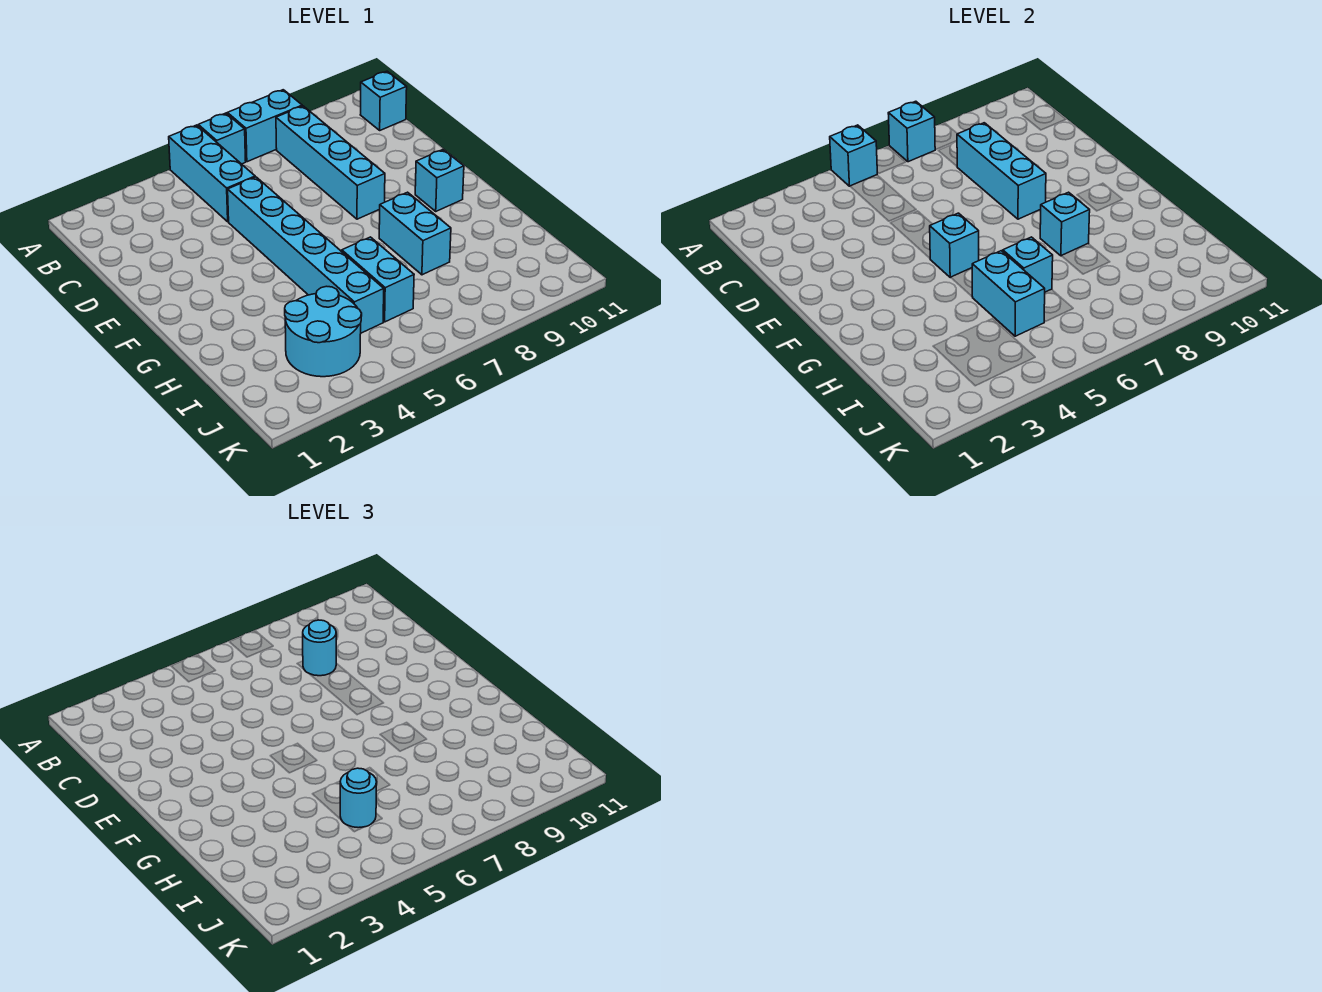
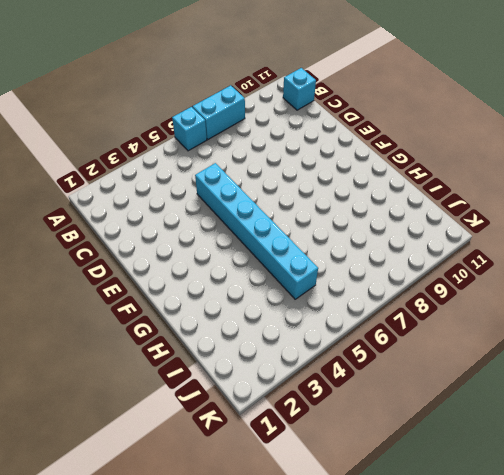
none -> cyan 1x3 brick [169,125,255,222]
none -> cyan 1x4 brick [276,106,385,219]
none -> cyan 1x1 brick [415,150,464,211]

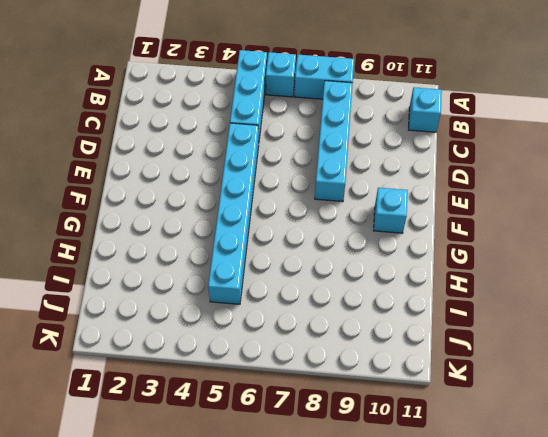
none -> cyan 1x2 brick [379,192,451,275]
none -> cyan 1x2 brick [342,237,414,322]
none -> cyan 2x2 round brick [285,286,362,377]

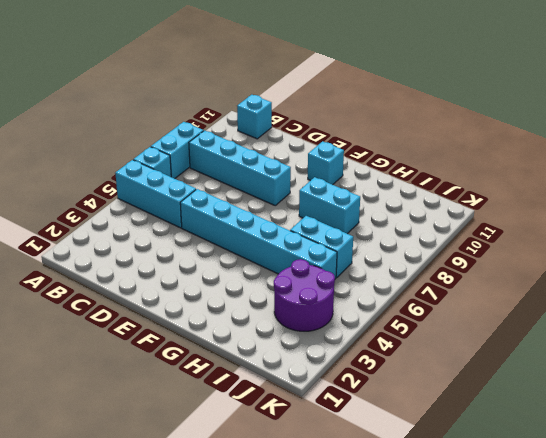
purple 2x2 round brick [274,259,335,331] -> cyan 2x2 round brick [285,286,362,377]
none -> cyan 1x1 brick [830,125,877,186]
none -> cyan 1x1 brick [888,101,935,162]
none -> cyan 1x3 brick [957,123,1046,219]

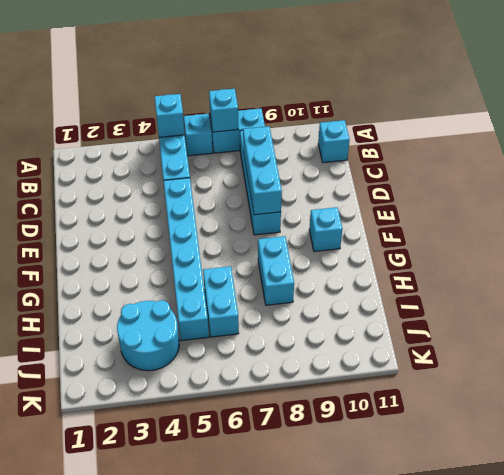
none -> cyan 1x1 brick [930,213,979,277]
none -> cyan 1x1 brick [1040,192,1090,256]
none -> cyan 1x2 brick [972,251,1045,336]

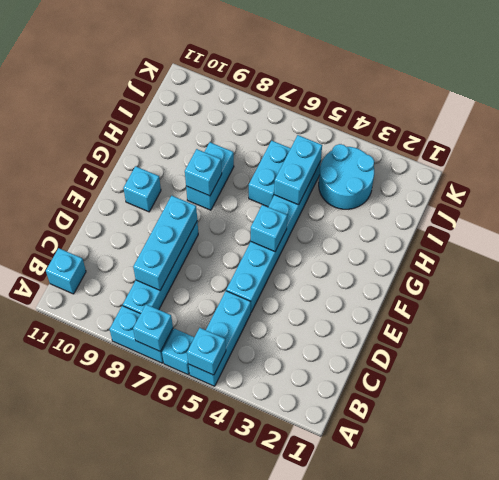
none -> cyan 1x1 brick [1003,237,1053,292]
none -> cyan 1x1 round brick [303,620,336,676]
none -> cyan 1x1 round brick [340,768,377,828]

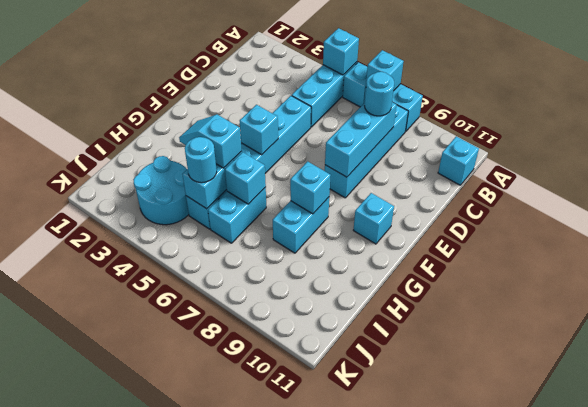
cyan 1x2 slope [179,115,242,168] -> none

